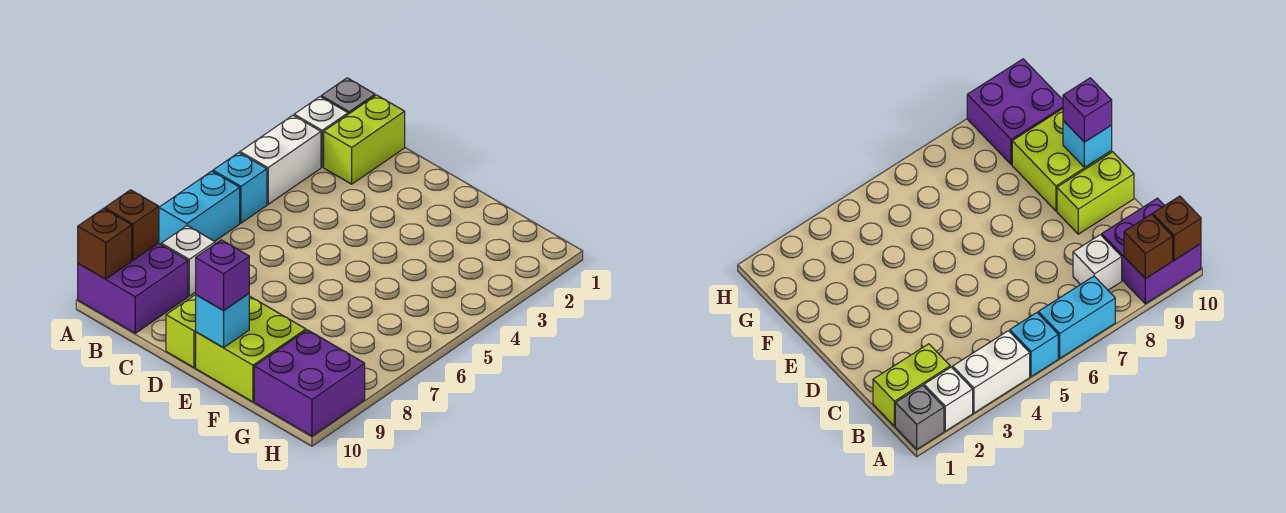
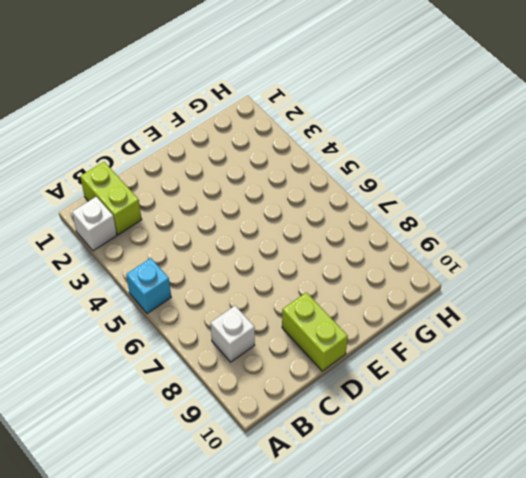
none -> grey 1x1 brick [321,78,375,114]
none -> white 1x2 brick [240,115,321,204]
none -> cyan 1x2 brick [159,171,240,244]

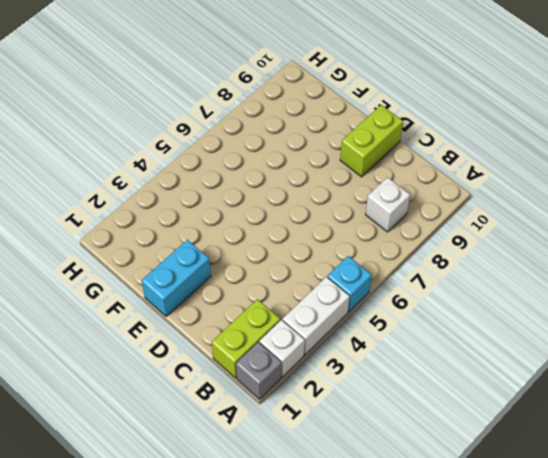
cyan 1x2 brick [142,240,211,317] -> cyan 1x2 brick moved to [159,171,240,244]
none -> purple 2x2 brick [78,243,188,333]
none -> lime 2x2 brick [196,296,306,402]
none -> purple 2x2 brick [254,330,365,436]

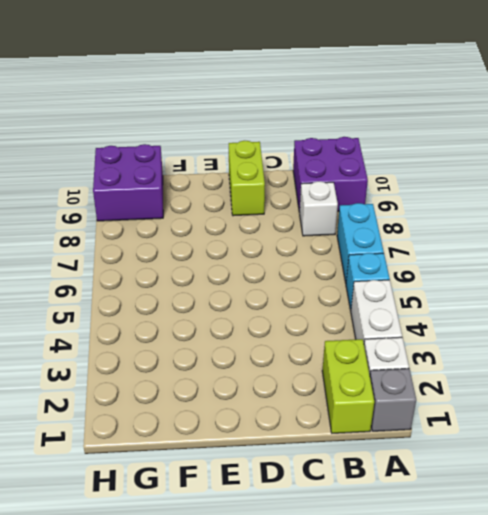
none -> lime 2x2 brick [196,296,306,402]
none -> brown 1x1 brick [105,190,159,260]
none -> brown 1x1 brick [78,209,132,279]

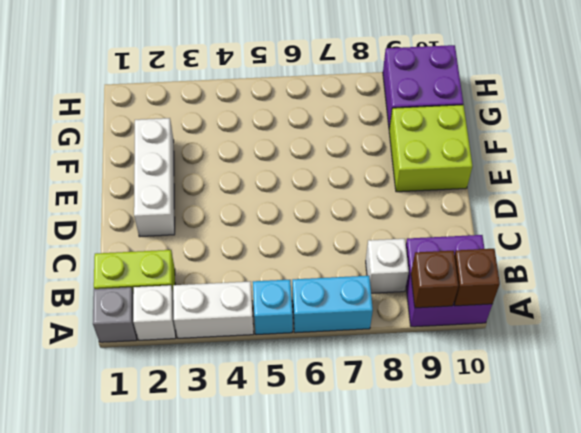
white 1x3 brick [134,118,175,237] -> none
none -> lime 1x2 brick [166,295,196,368]
none -> cyan 1x1 brick [196,294,249,348]
none -> purple 1x1 brick [196,240,249,311]

